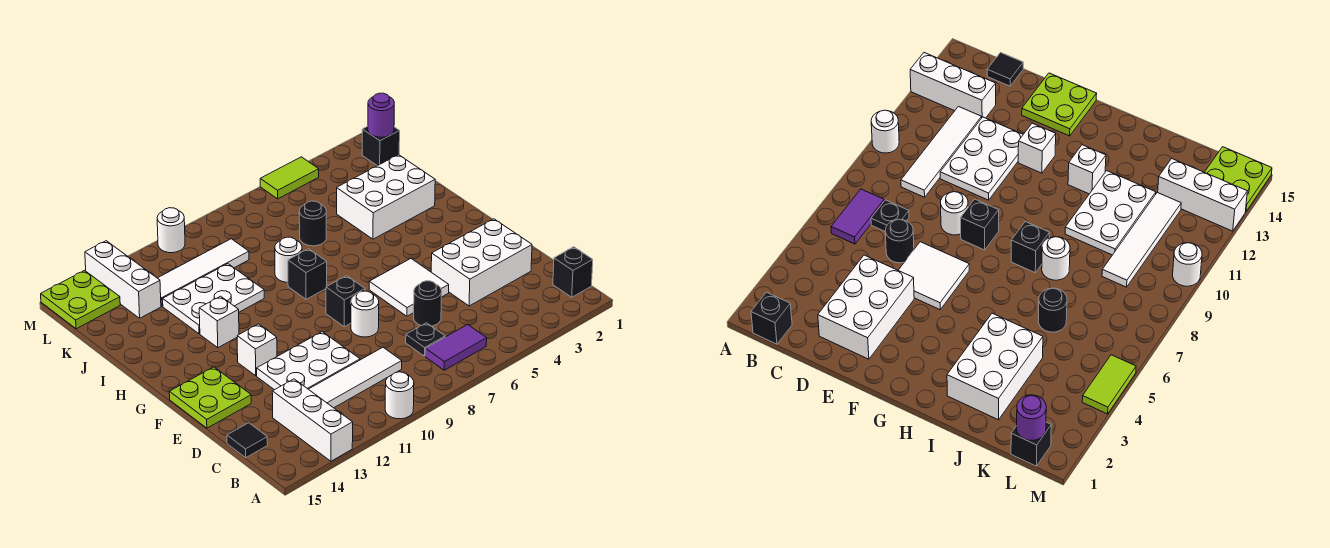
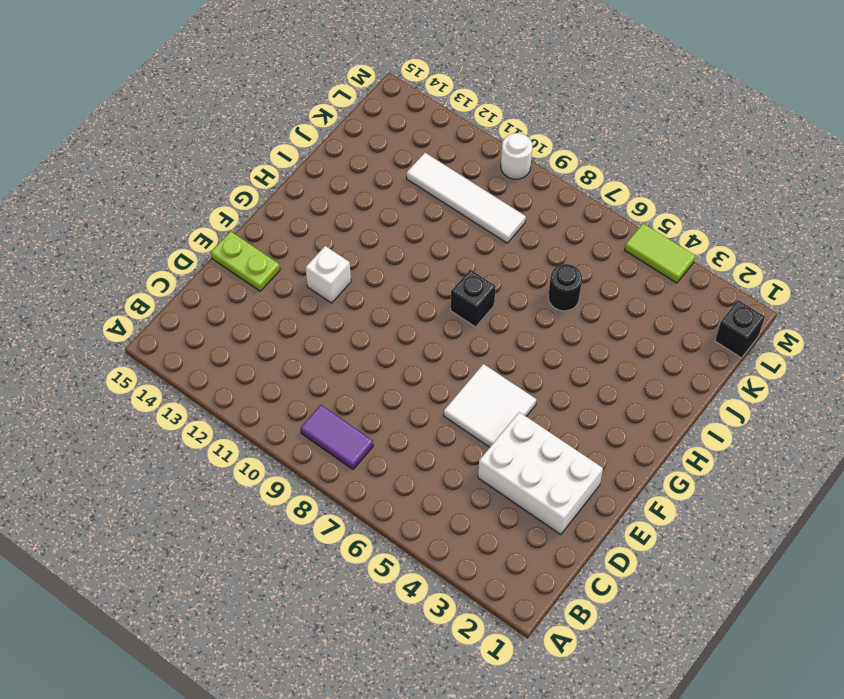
purple 1x2 tile [300,405,373,469] -> purple 1x2 tile moved to [425,325,487,370]
lime 1x2 plate [211,231,280,291] -> lime 2x2 plate [169,367,251,428]
none -> white 1x1 round brick [385,372,414,419]
none -> white 1x3 brick [272,379,353,461]
none -> black 1x1 brick [553,247,593,297]

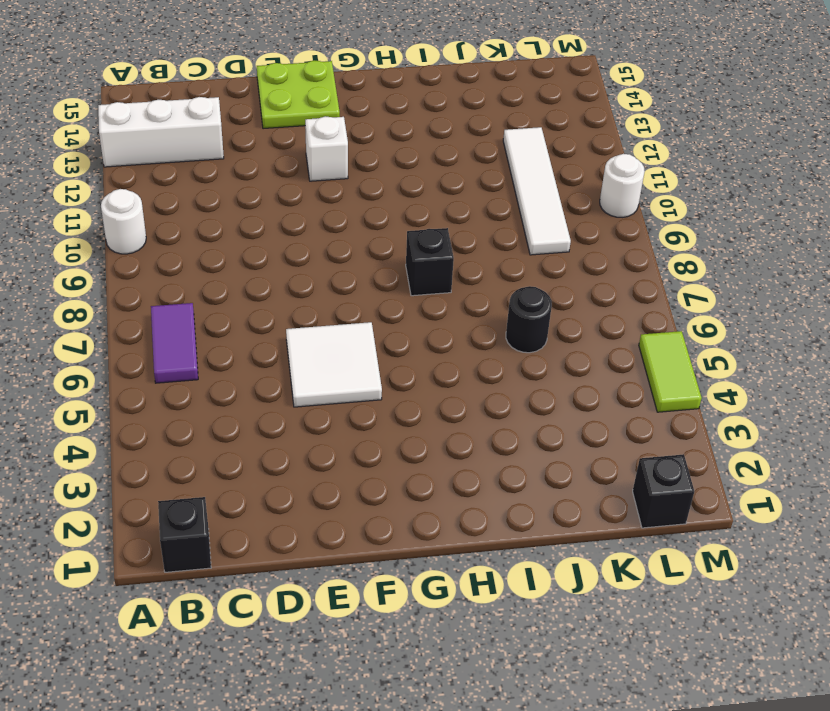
none -> black 1x1 plate [406,323,445,356]
none -> white 1x4 tile [309,347,402,408]
none -> black 1x1 tile [227,423,268,458]

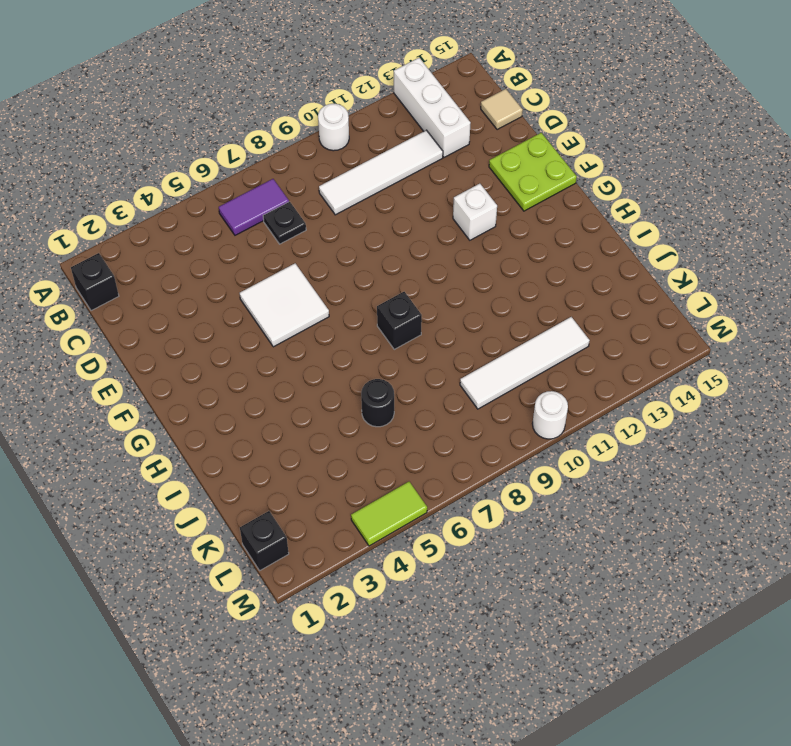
tan 1x1 tile [481,89,523,130] -> black 1x1 tile [227,423,268,458]
none -> white 2x3 brick [431,219,532,306]
none -> black 1x1 round brick [414,281,442,326]
none -> white 2x3 plate [257,332,360,390]

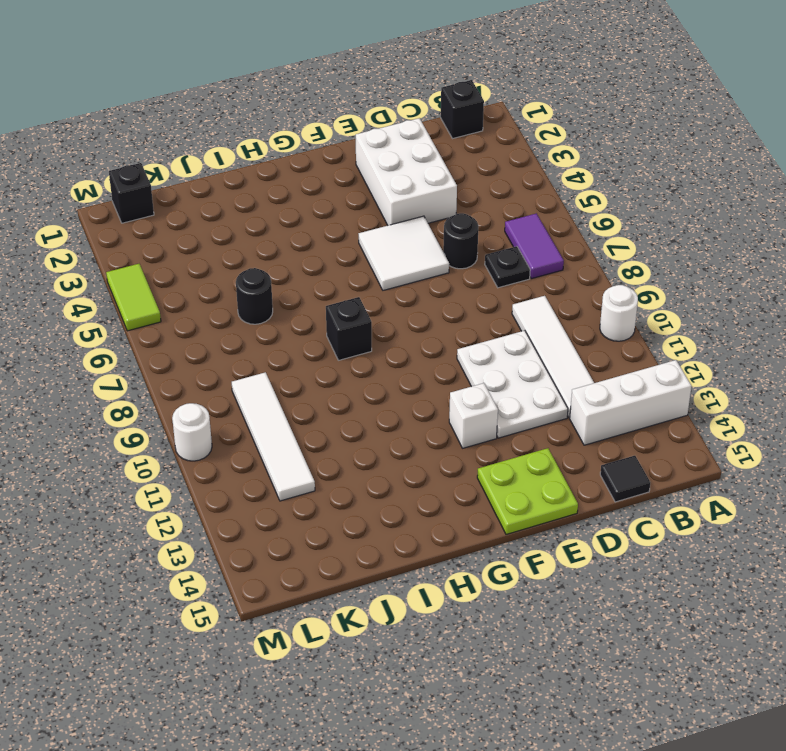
none -> white 1x1 round brick [351,291,379,337]
none -> black 1x1 brick [326,276,365,327]
none -> white 1x1 brick [199,296,239,348]

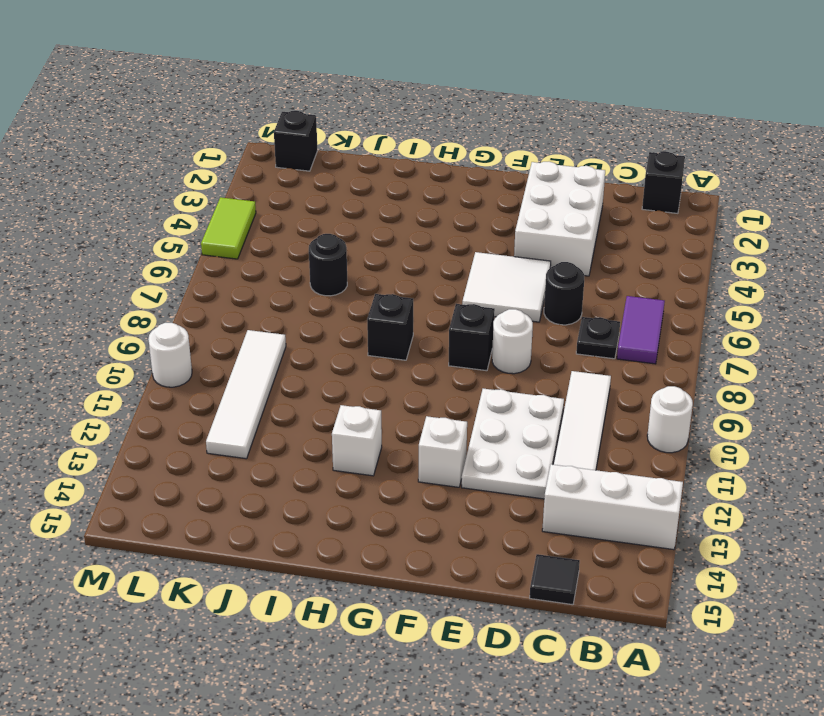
none -> lime 2x2 plate [169,367,251,428]
none -> white 2x3 brick [337,155,435,239]
none -> white 1x1 round brick [275,237,302,282]

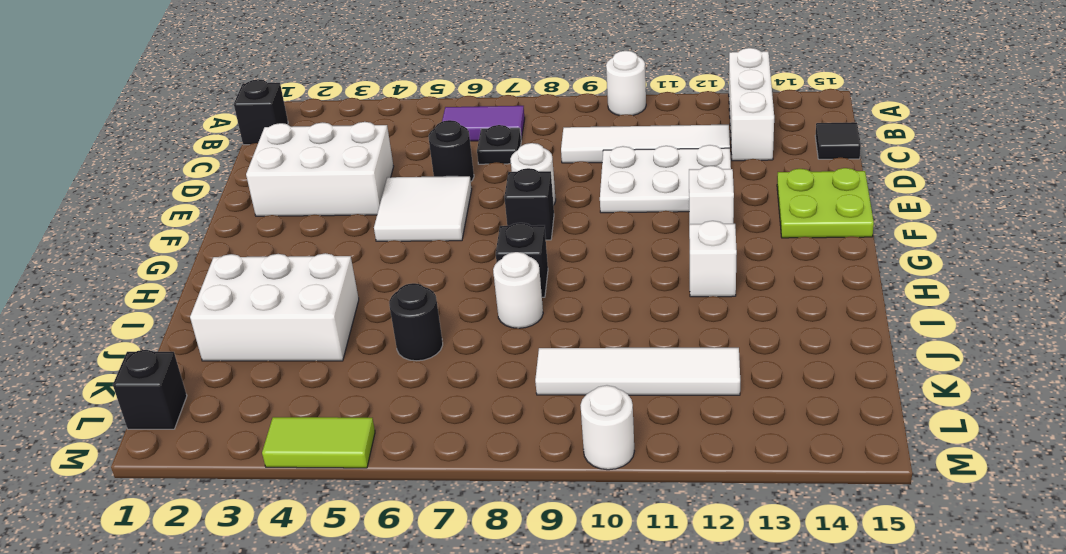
none -> white 2x3 plate [163,264,264,334]
none -> white 1x3 brick [85,241,161,318]
none -> lime 2x2 plate [41,271,120,329]

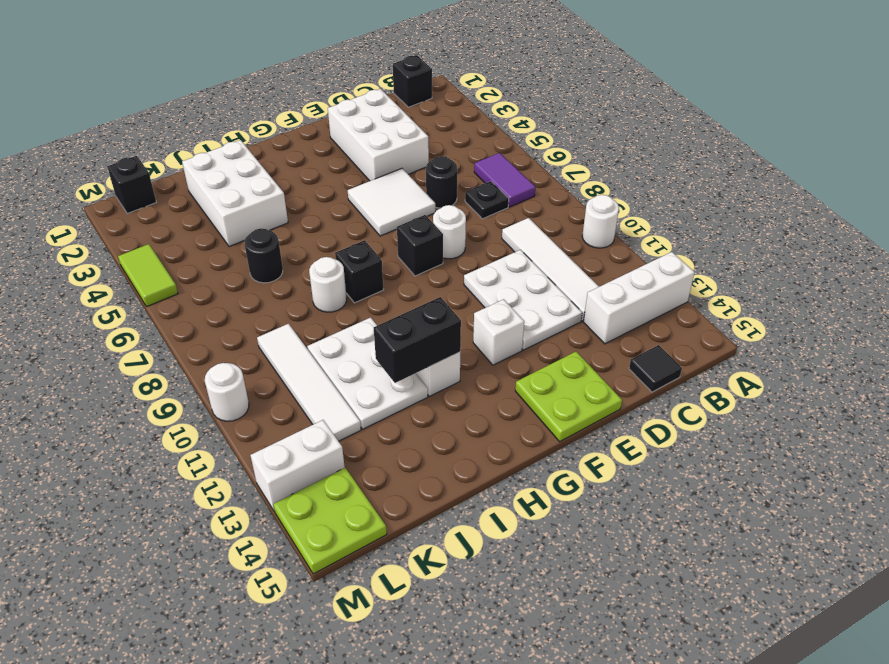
black 1x2 brick [374,297,461,383] -> none
white 1x2 brick [251,420,345,511] -> white 1x3 brick [85,241,161,318]
none -> purple 1x1 round brick [368,93,394,137]

